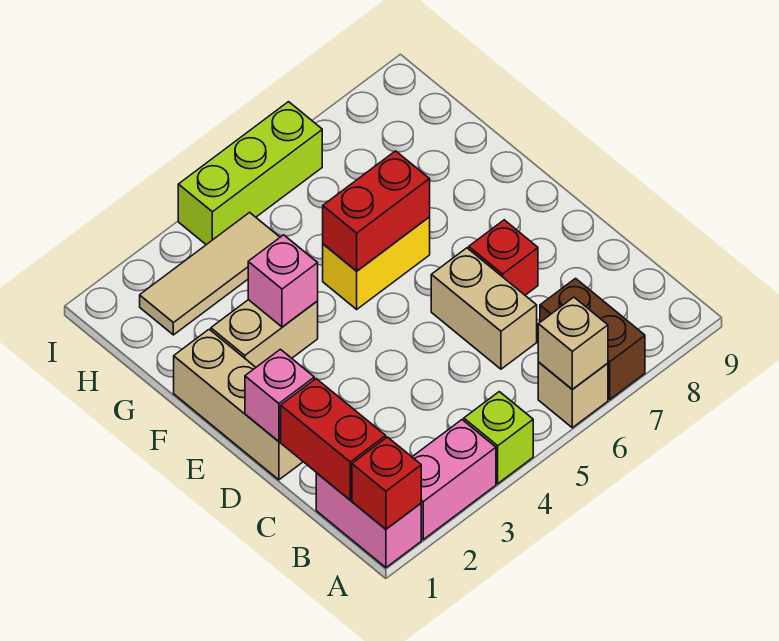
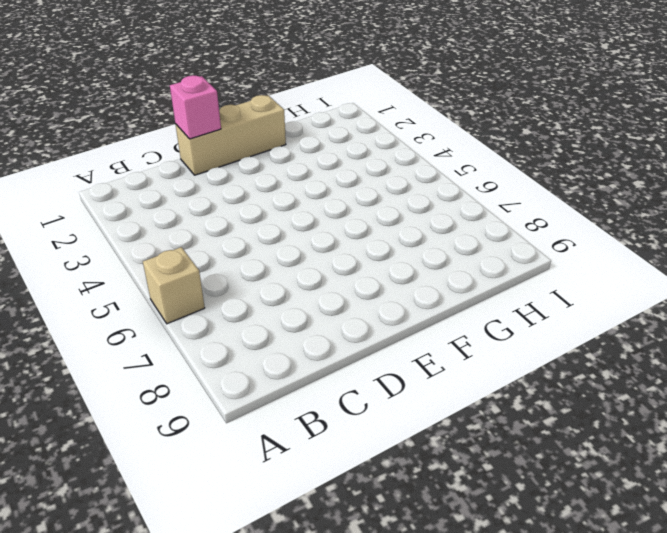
none -> pink 1x2 brick [316,473,421,568]
none -> pink 1x2 brick [413,420,496,540]
none -> lime 1x1 brick [464,392,533,484]

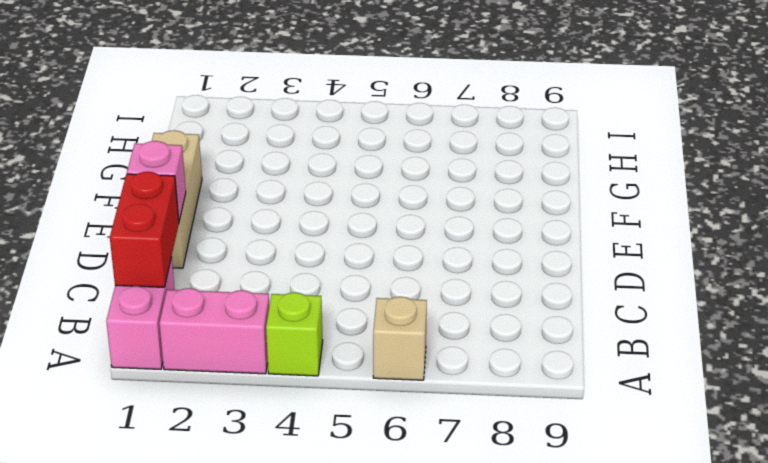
none -> brown 1x2 brick [540,278,645,400]
none -> tan 1x2 brick [431,248,537,369]
none -> red 1x1 brick [469,220,538,295]

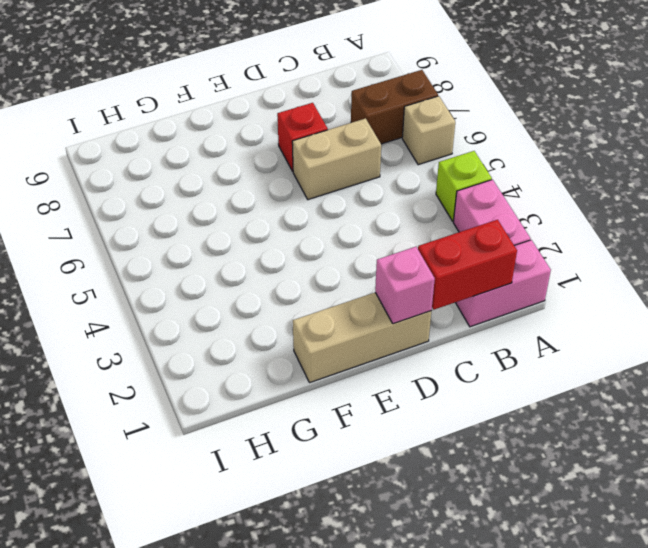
none -> tan 1x2 brick [211,300,318,367]
none -> yellow 1x2 brick [323,217,430,309]
none -> tan 1x3 tile [140,212,280,335]

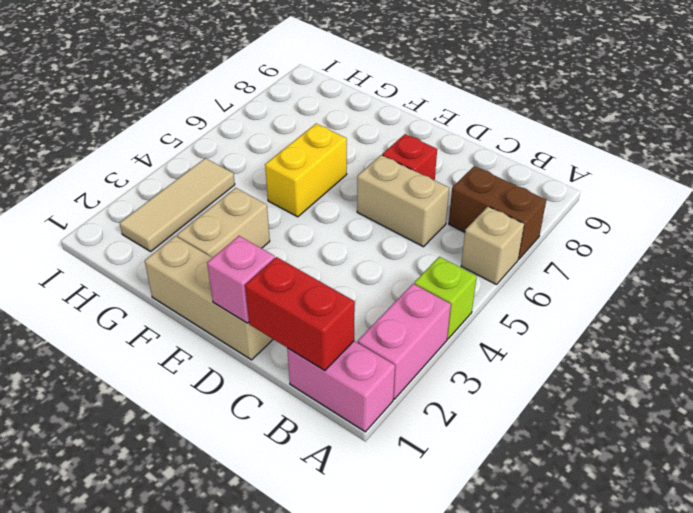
none -> lime 1x3 brick [178,102,322,245]
none -> red 1x1 brick [352,437,421,529]
none -> tan 1x1 brick [538,297,608,389]

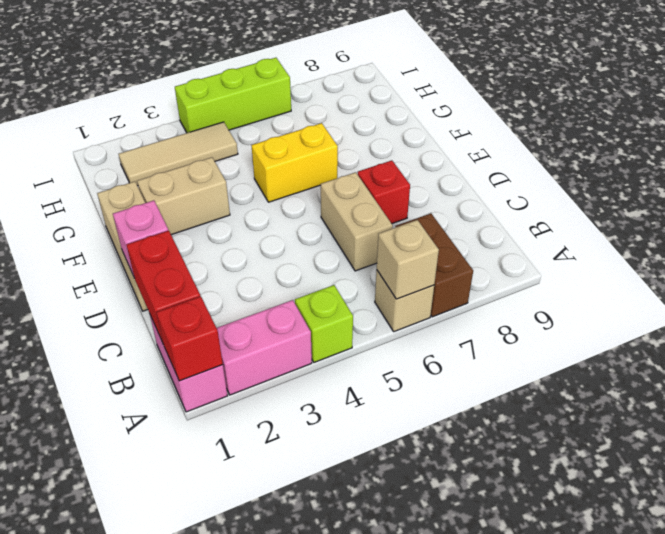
none -> pink 1x1 brick [248,235,318,327]
none -> red 1x2 brick [323,151,430,271]

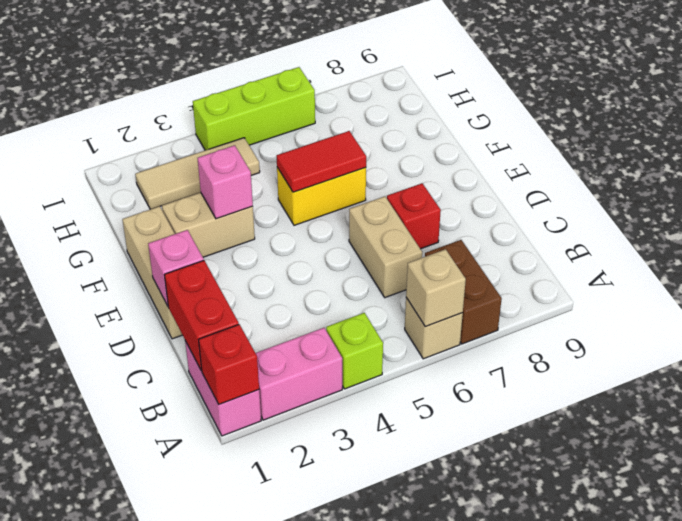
red 1x2 tile [277,131,366,192] -> red 1x2 brick [323,151,430,271]

